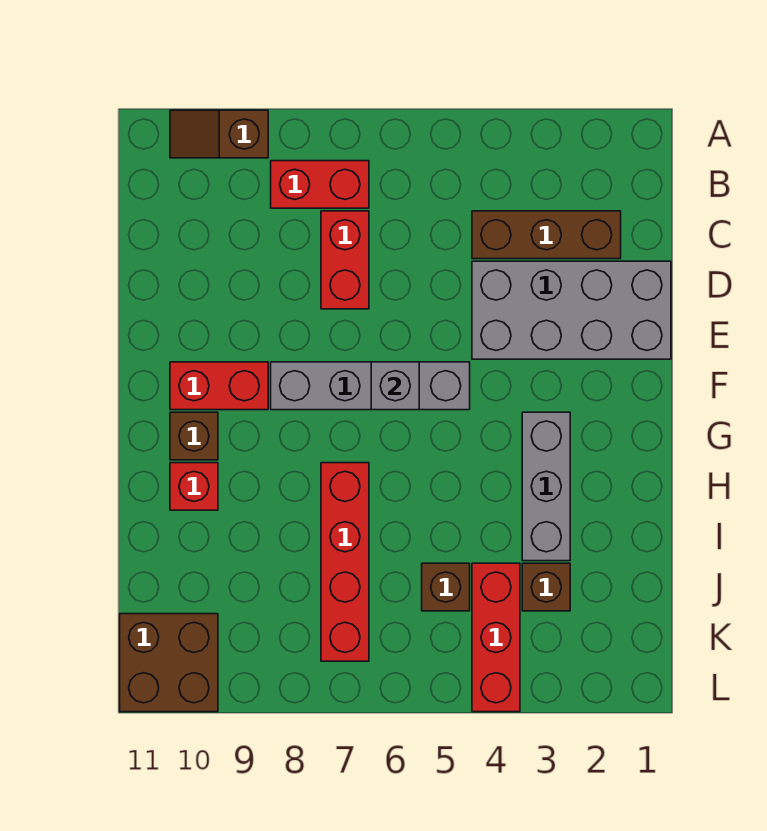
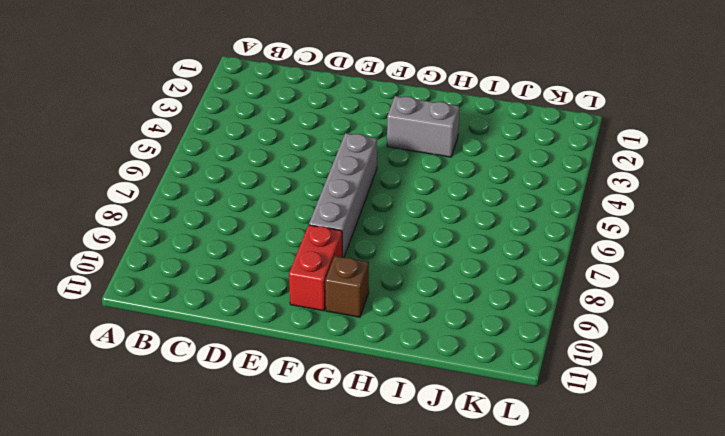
grey 1x2 brick [387,96,459,157] -> grey 1x3 brick [522,412,570,561]
none -> brown 1x2 slope [170,110,268,158]
none -> red 1x2 brick [271,161,369,208]
none -> brown 1x3 brick [472,211,621,259]

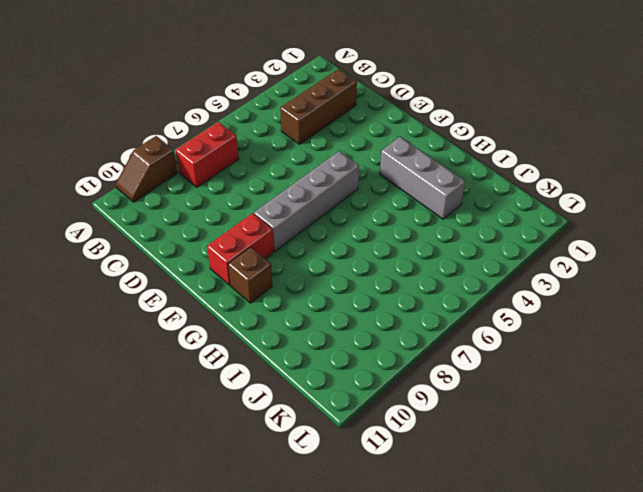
none -> red 1x2 brick [321,211,369,309]
none -> grey 2x4 brick [472,261,671,359]
none -> red 1x4 brick [321,463,369,661]

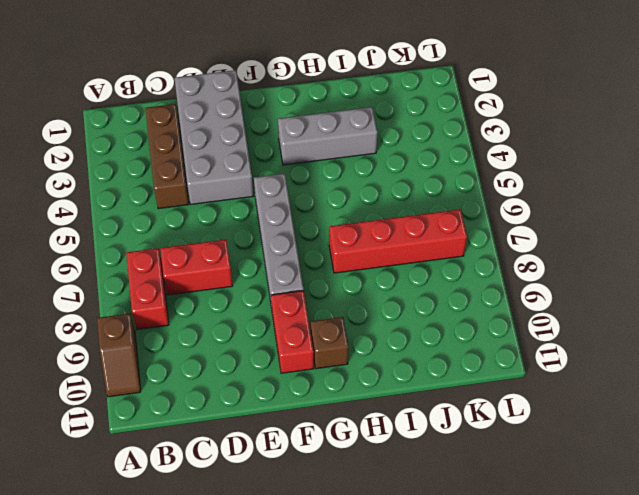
none -> red 1x1 brick [170,463,218,510]
none -> brown 1x1 brick [522,563,570,611]
none -> red 1x3 brick [472,563,520,712]

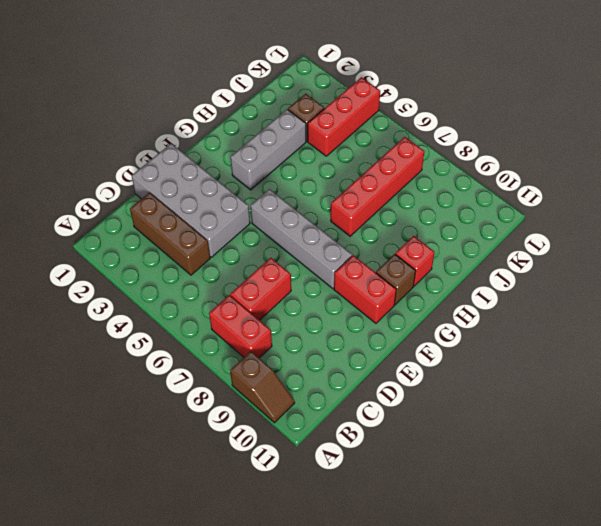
none -> brown 1x1 brick [422,563,470,611]
none -> brown 2x2 brick [120,614,218,712]
none -> grey 1x1 brick [371,362,419,410]

